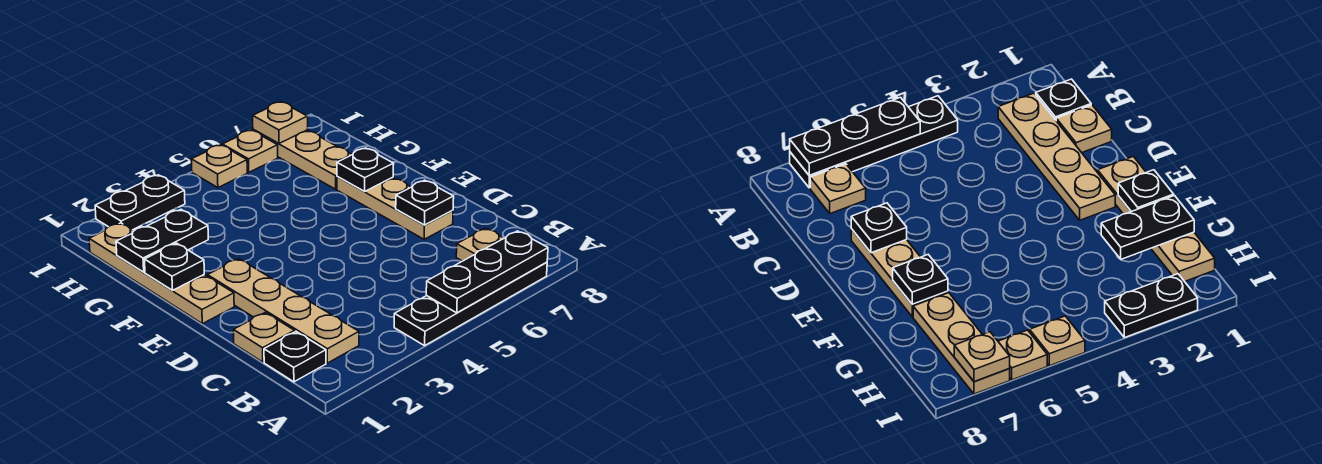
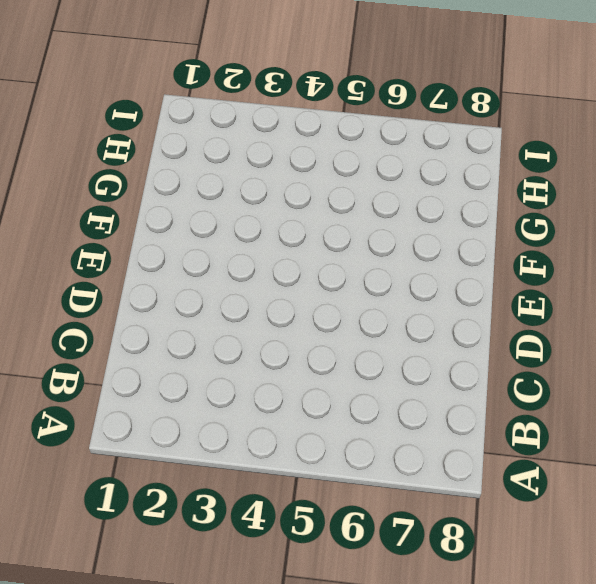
none -> black 1x4 plate [394,262,547,346]
none -> black 1x1 plate [264,332,326,382]
none -> tan 1x4 plate [208,259,359,363]

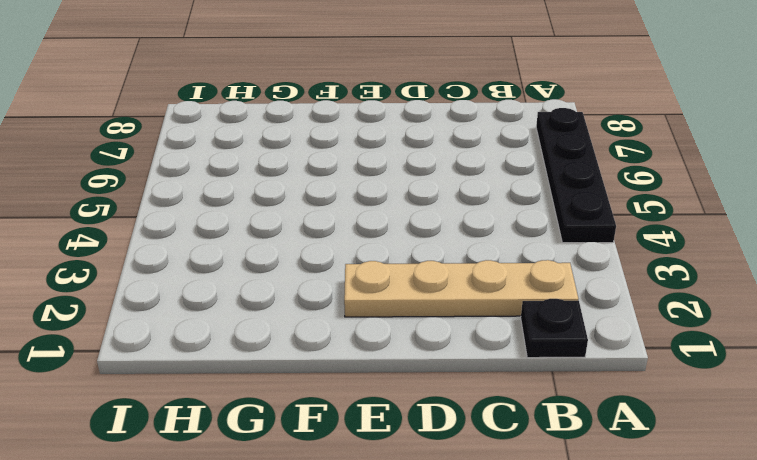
none -> tan 1x1 plate [456,228,504,261]
none -> tan 1x1 plate [233,312,295,362]
none -> tan 1x3 plate [337,176,453,239]

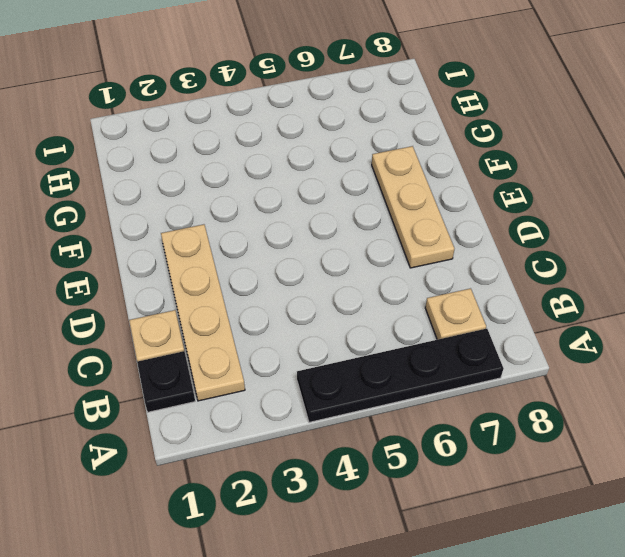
none -> tan 1x4 plate [89,223,234,324]
none -> tan 1x3 plate [253,129,352,189]
none -> black 1x2 plate [95,175,185,230]

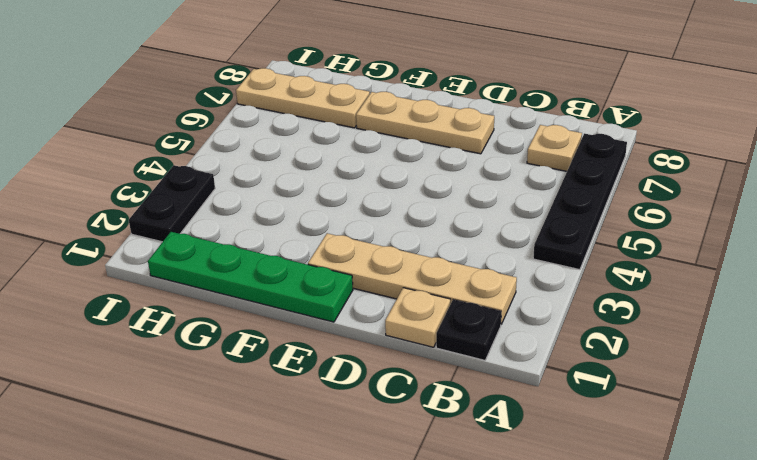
green 1x4 plate [148,232,353,322] -> tan 1x4 plate [89,223,234,324]
none -> tan 1x1 plate [191,145,247,188]
none -> tan 1x1 plate [222,130,278,172]
none -> black 1x3 plate [426,231,548,313]

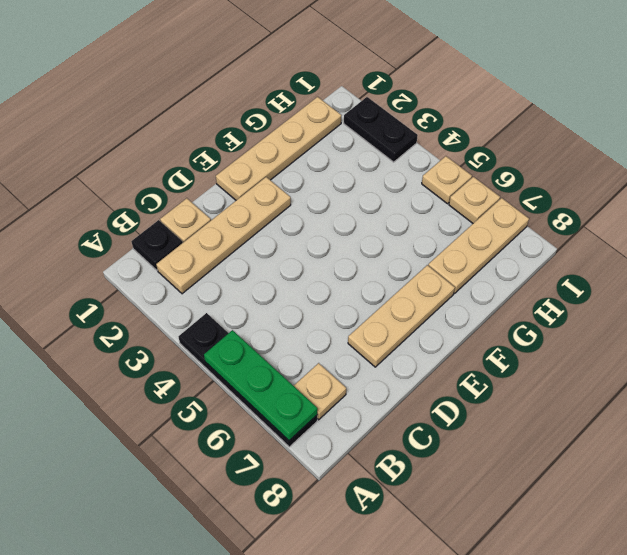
green 1x3 plate [204,330,318,440] -> black 1x3 plate [426,231,548,313]
none -> black 1x1 plate [396,180,454,225]
none -> black 1x1 plate [144,243,204,290]
none -> black 1x1 plate [337,148,394,192]

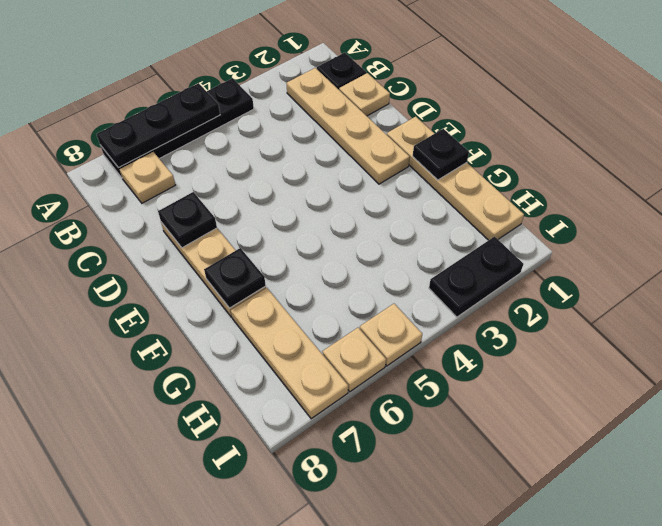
none -> black 1x2 plate [116,210,208,272]
none -> tan 1x1 plate [253,102,308,143]

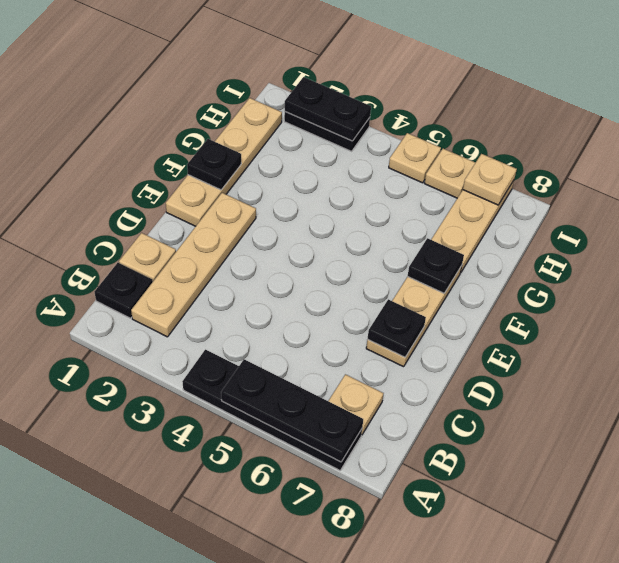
black 1x2 plate [285,77,371,141] -> black 1x2 plate moved to [116,210,208,272]

